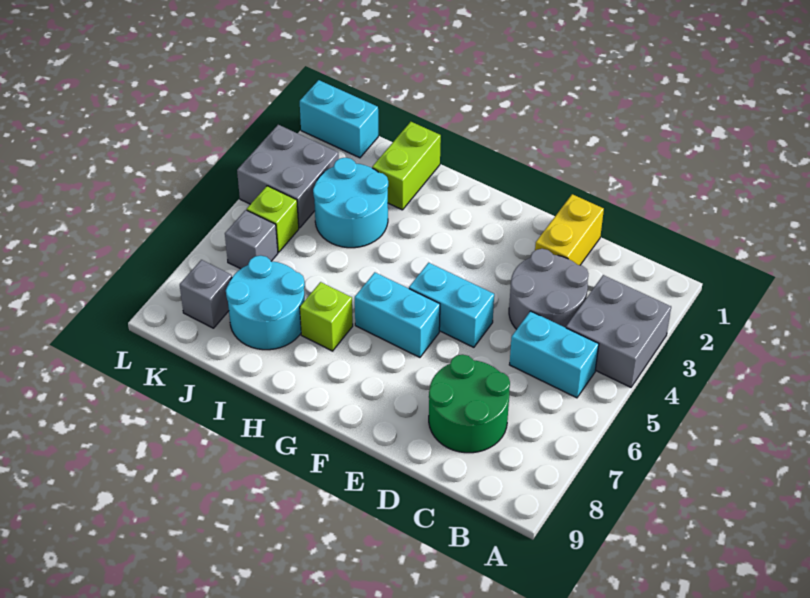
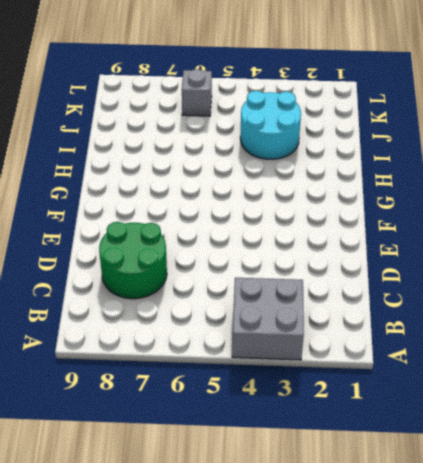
none -> cyan 1x2 brick [509,311,599,398]
none -> grey 2x2 round brick [509,249,588,329]
none -> yellow 1x2 brick [535,194,604,265]

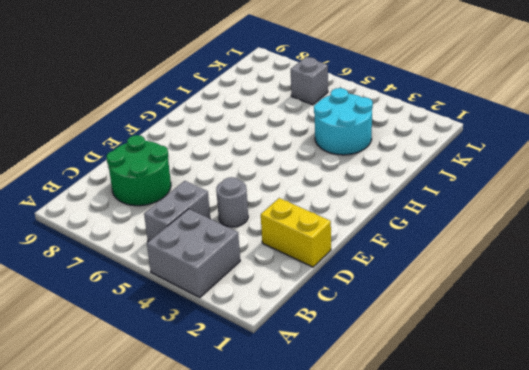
grey 1x2 brick [144,181,210,242] -> cyan 1x2 brick [509,311,599,398]
grey 1x1 round brick [216,177,248,227] -> grey 2x2 round brick [509,249,588,329]
none -> cyan 1x2 brick [409,263,494,347]
none -> cyan 1x2 brick [355,272,440,357]
none -> lime 1x1 brick [300,282,353,351]

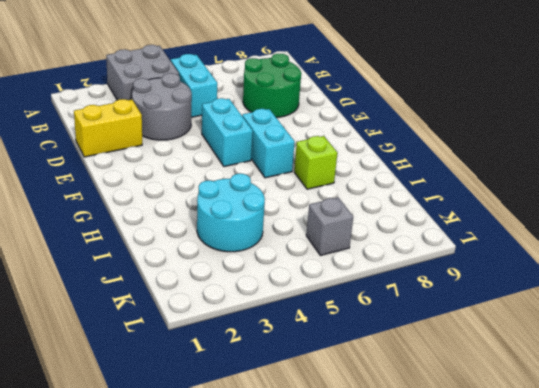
none -> lime 1x2 brick [372,122,441,210]
none -> cyan 2x2 round brick [226,256,305,350]
none -> cyan 1x2 brick [300,80,378,158]

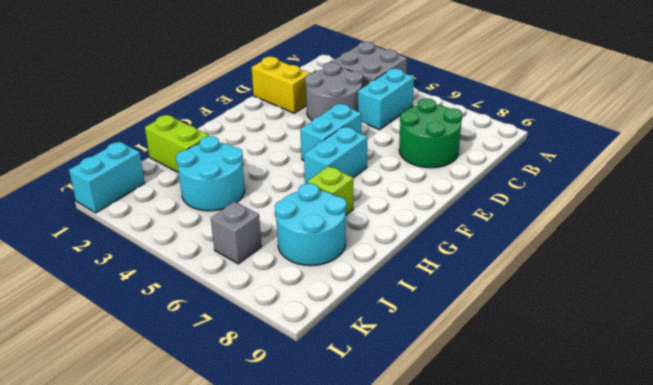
none -> grey 2x2 brick [237,125,339,228]
none -> lime 1x1 brick [247,186,299,252]
none -> grey 1x1 brick [180,260,232,328]

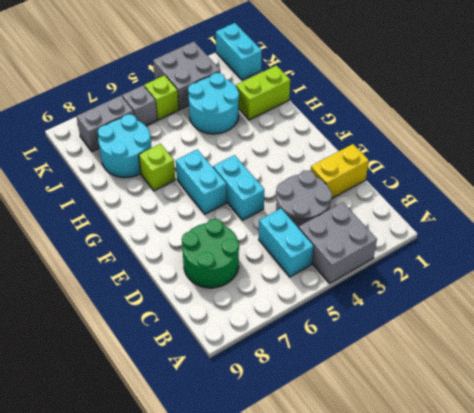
grey 1x2 brick [77,96,134,152] -> grey 1x1 brick [180,260,232,328]

